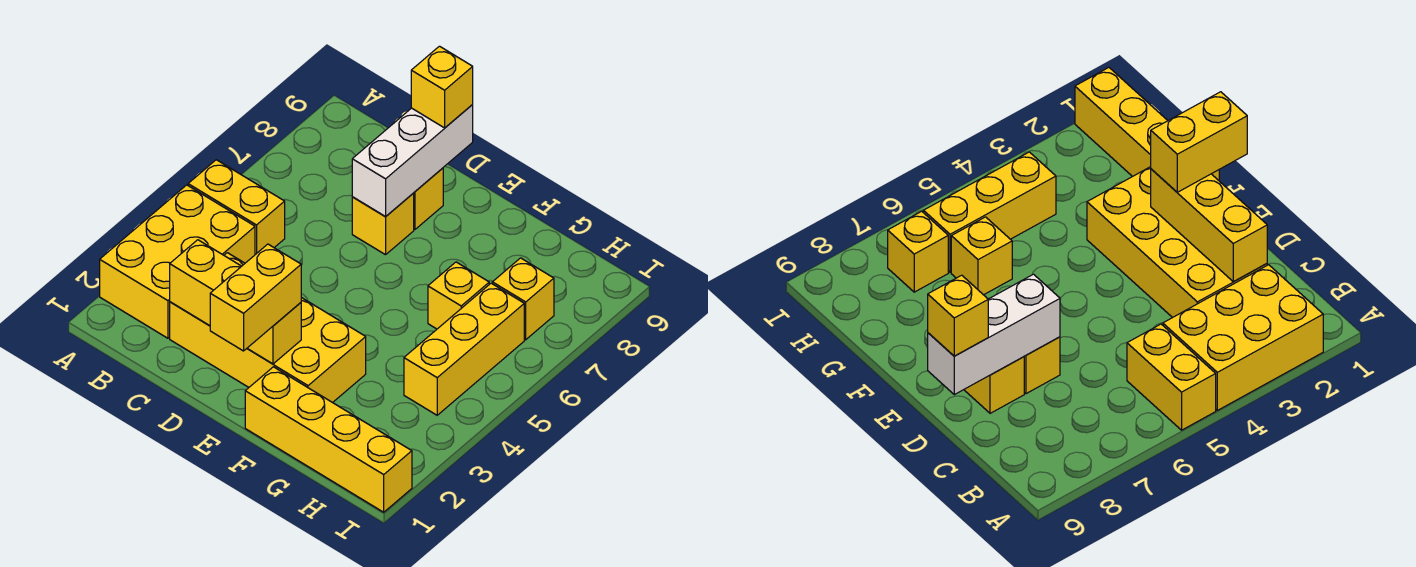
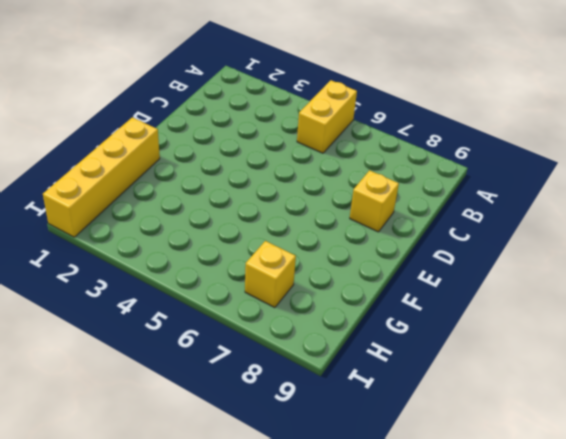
none -> yellow 2x3 brick [100,185,255,338]
none -> yellow 2x4 brick [170,253,366,403]
none -> yellow 1x1 brick [352,193,414,255]

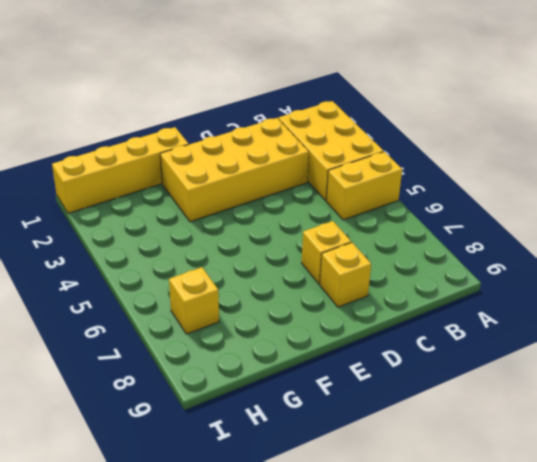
none -> yellow 1x1 brick [428,262,489,329]
none -> yellow 1x3 brick [404,283,524,415]
none -> yellow 1x3 brick [170,240,301,364]

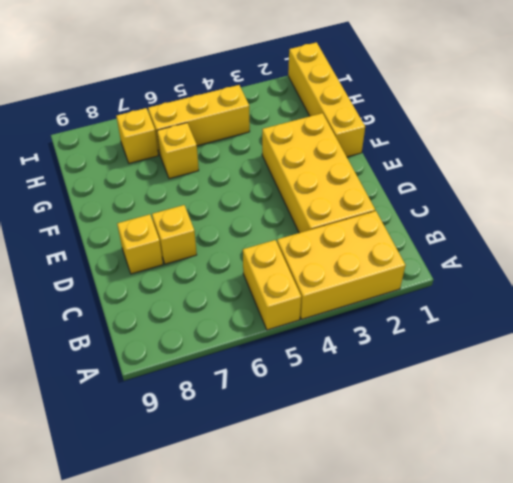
none -> yellow 1x3 brick [170,240,301,364]
none -> white 1x3 brick [352,105,473,216]
none -> yellow 1x1 brick [411,46,473,128]

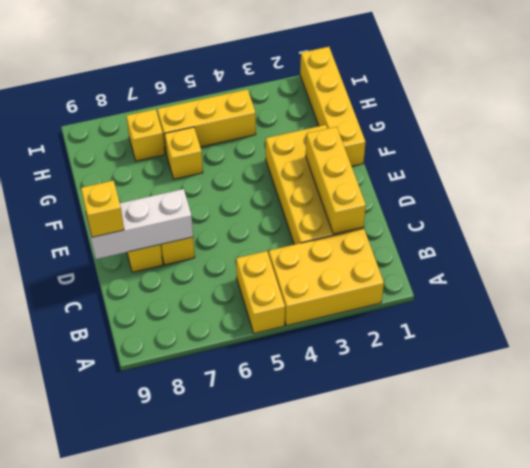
none -> yellow 1x2 brick [210,244,301,351]

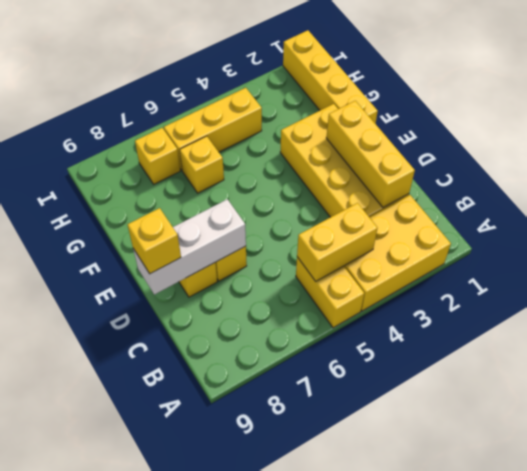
yellow 1x2 brick [297,203,377,281] -> yellow 1x2 brick moved to [210,244,301,351]

